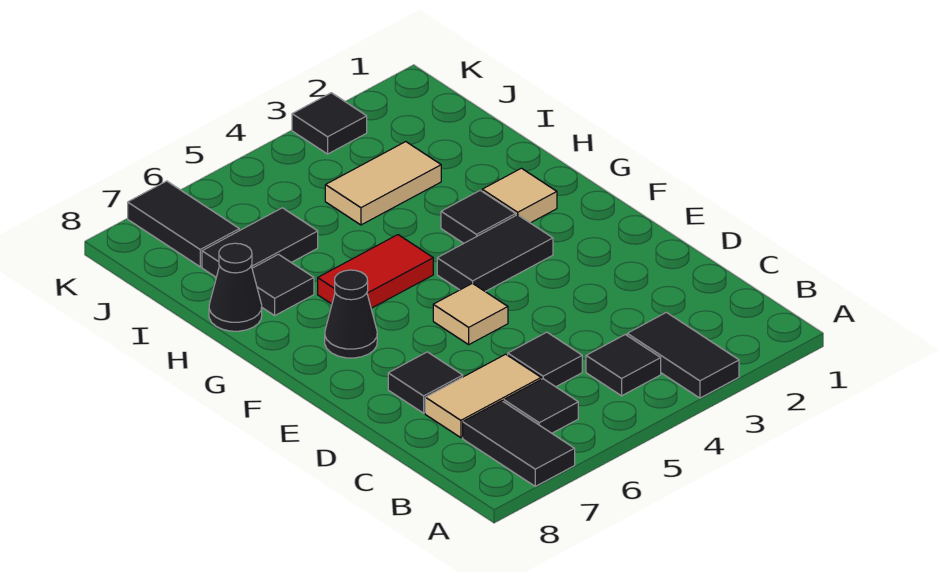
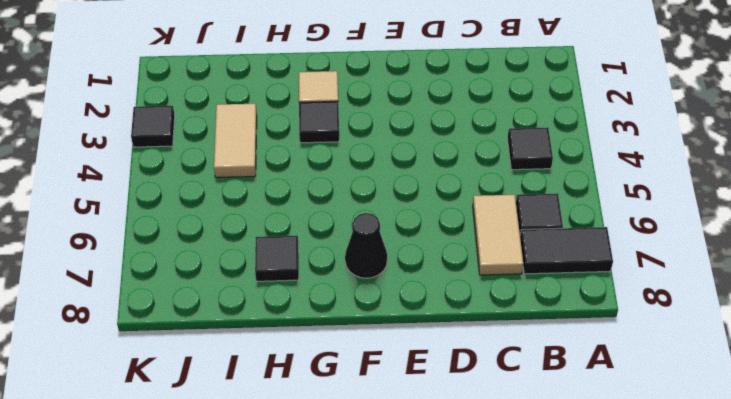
none -> black 1x2 tile [627,312,739,398]
none -> black 1x1 tile [508,332,582,387]
none -> black 1x1 tile [388,352,463,413]

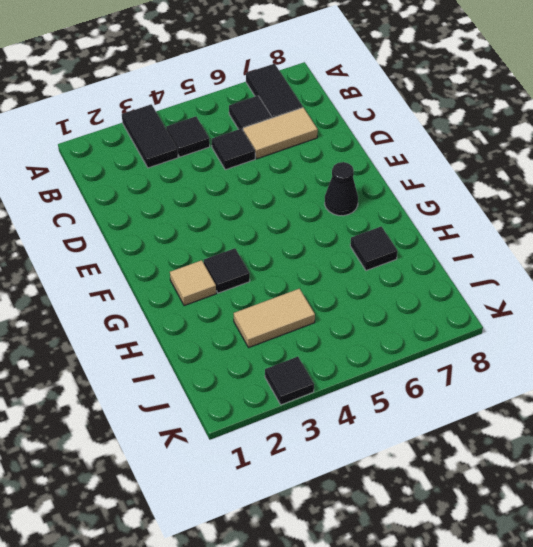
none -> black 1x1 tile [388,352,463,413]
none -> tan 1x1 tile [433,283,508,345]
none -> black 1x2 tile [437,215,553,292]

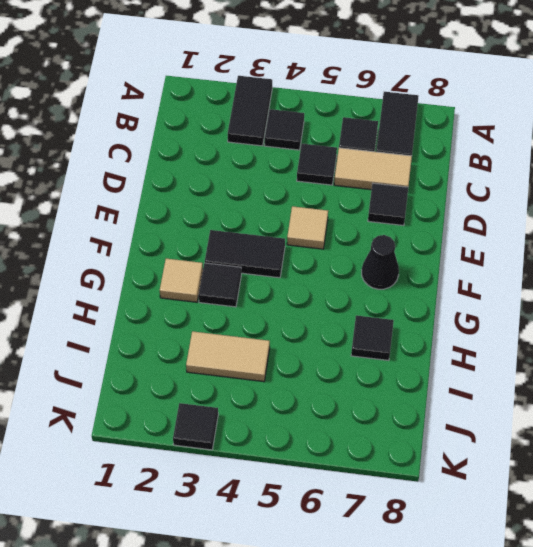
none -> red 1x2 tile [318,235,433,308]
none -> black 1x1 cone [209,243,262,331]
none -> black 1x2 tile [202,208,318,277]

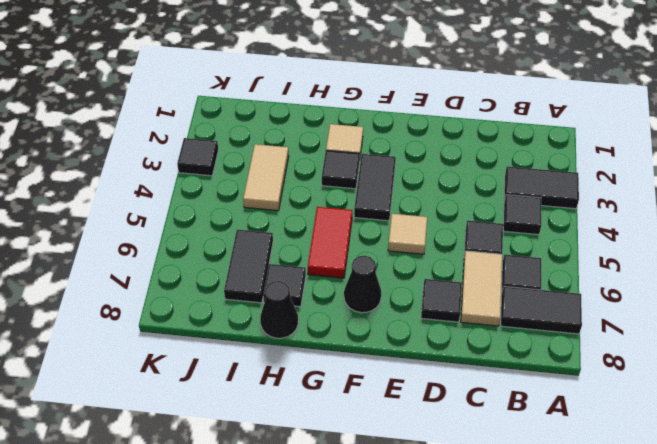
none -> black 1x2 tile [128,181,239,267]

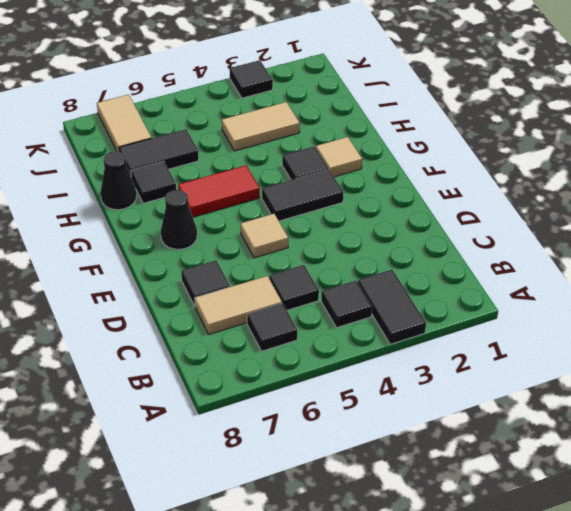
tan 1x2 tile [97,95,151,152] -> black 1x2 tile [128,181,239,267]
none -> black 1x2 tile [463,401,575,486]

